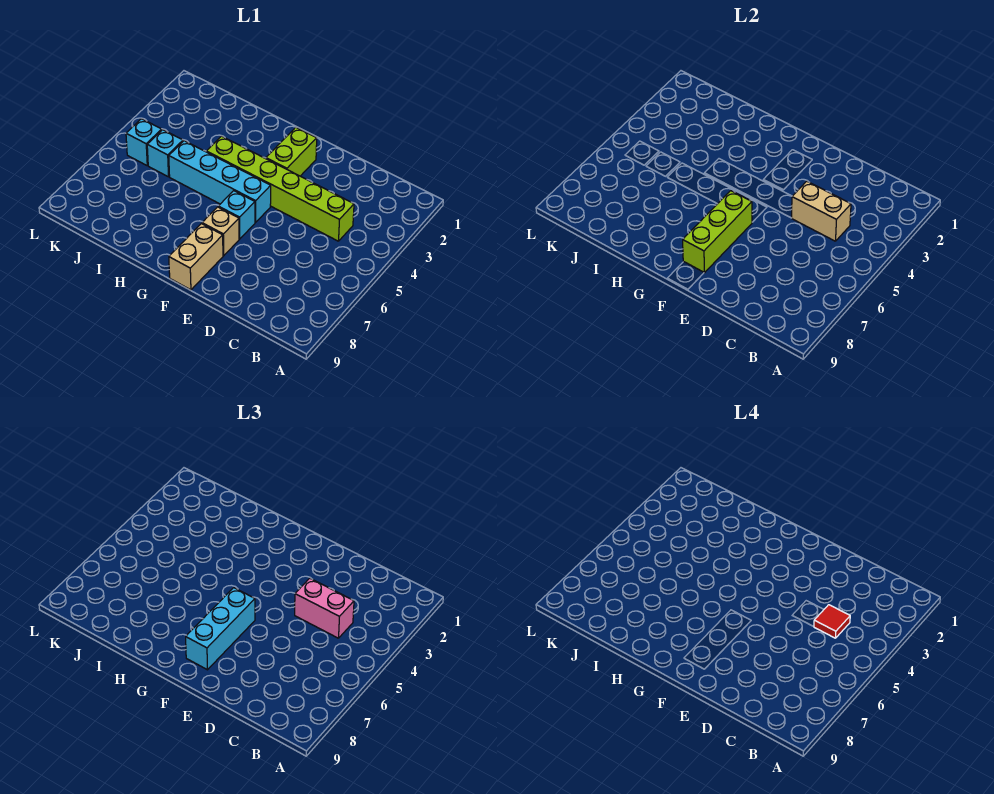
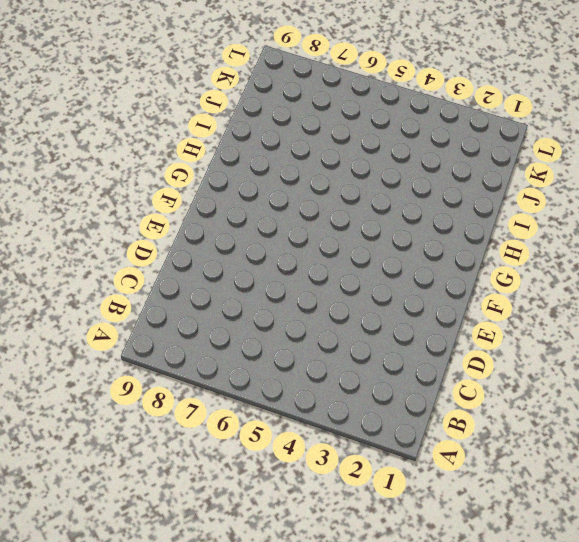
none -> lime 1x6 brick [206,136,354,241]
none -> lime 1x2 brick [266,127,317,176]
none -> cyan 1x4 brick [169,141,271,222]

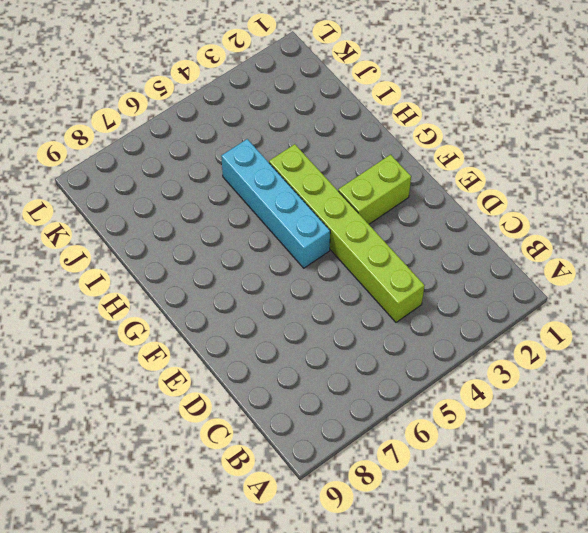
none -> cyan 1x1 brick [218,191,255,239]
none -> tan 1x1 brick [202,207,239,256]
none -> tan 1x2 brick [169,224,223,290]

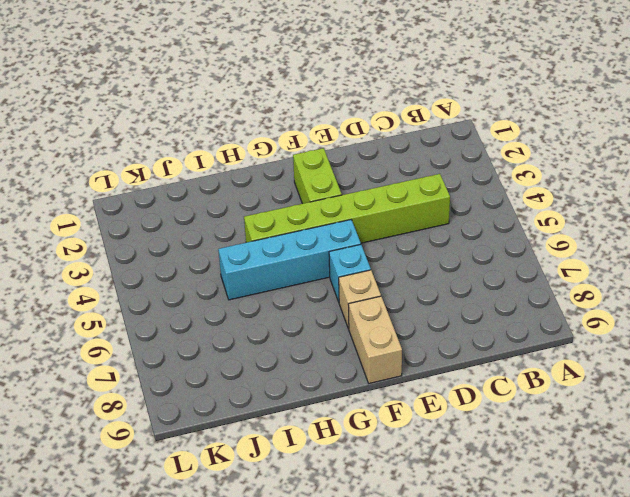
none -> cyan 1x1 brick [147,130,183,177]
none -> cyan 1x1 brick [126,119,162,165]
none -> tan 1x2 brick [792,181,851,241]

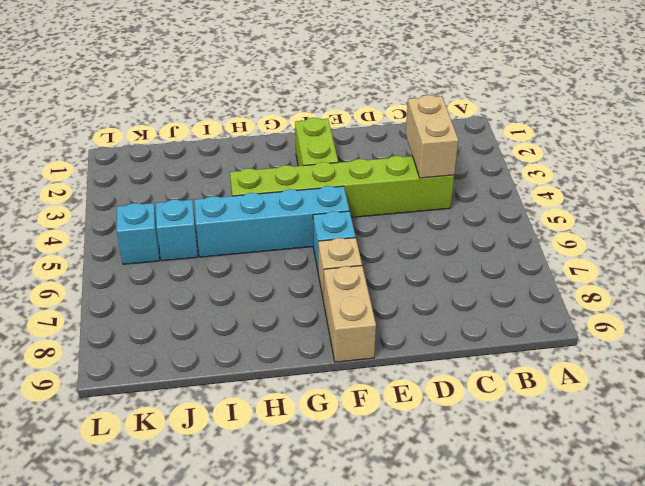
tan 1x2 brick [406,95,458,178] -> tan 1x2 brick turned to [792,181,851,241]
none -> lime 1x3 brick [683,191,752,273]
none -> pink 1x2 brick [295,578,354,638]
none -> cyan 1x3 brick [186,588,255,670]

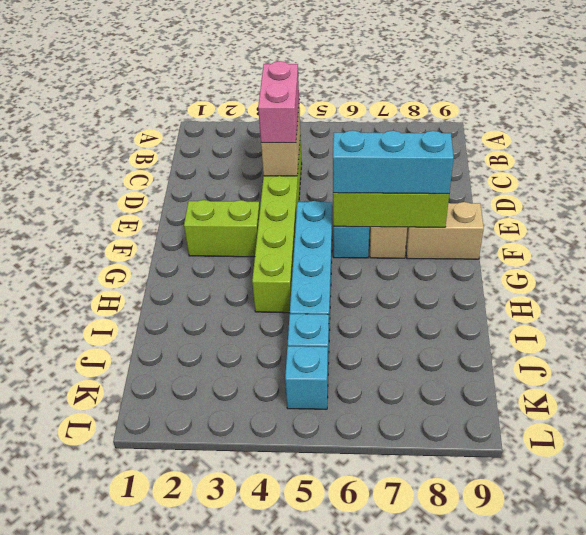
none -> red 1x1 tile [814,605,850,638]

